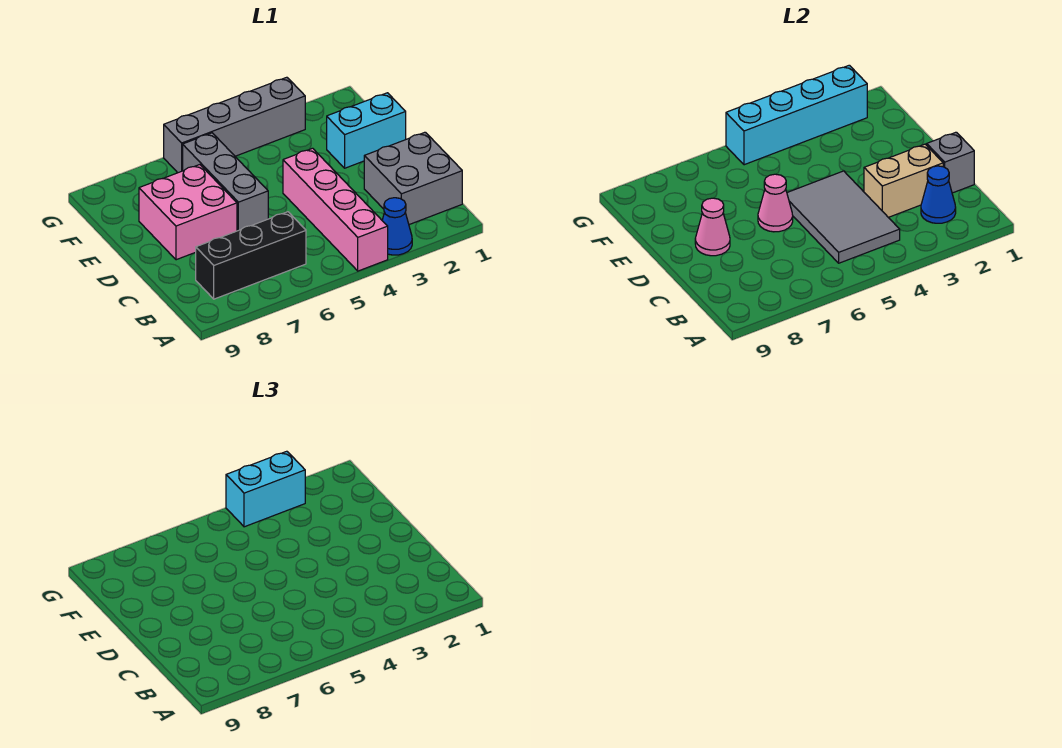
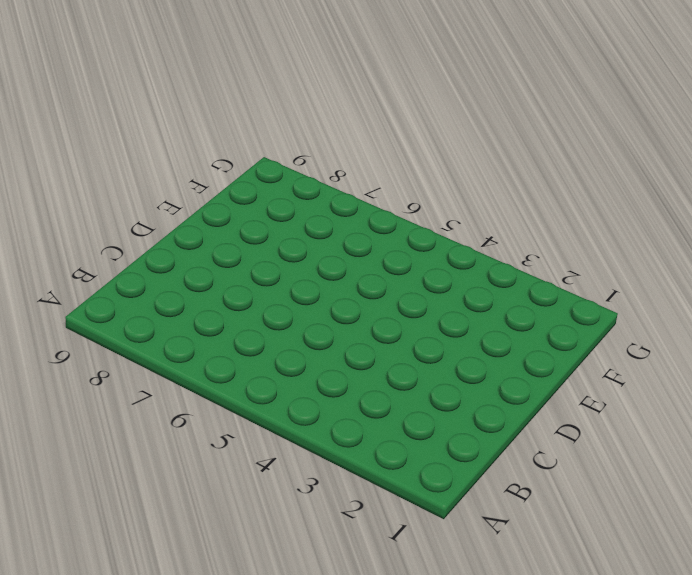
none -> blue 1x1 cone [382,198,412,255]
none -> pink 1x4 brick [283,148,388,271]
none -> grey 2x2 brick [364,132,462,225]

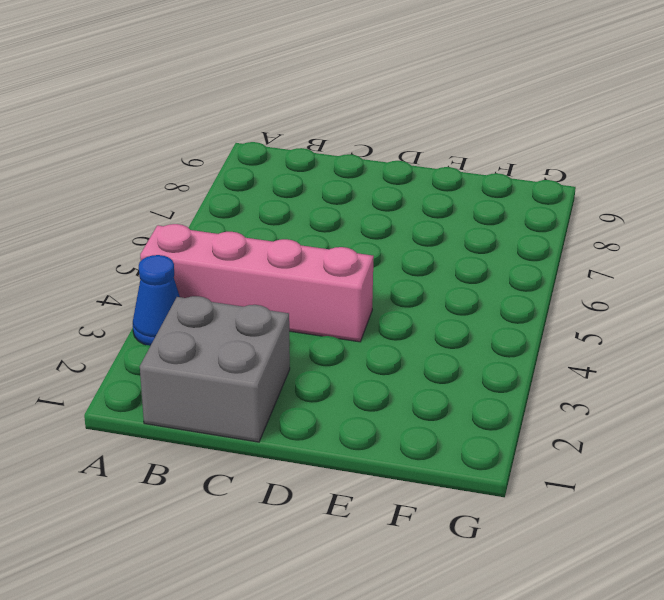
none -> black 1x3 brick [196,212,306,299]
none -> grey 1x3 brick [183,133,268,231]
none -> pink 2x2 brick [139,165,237,260]

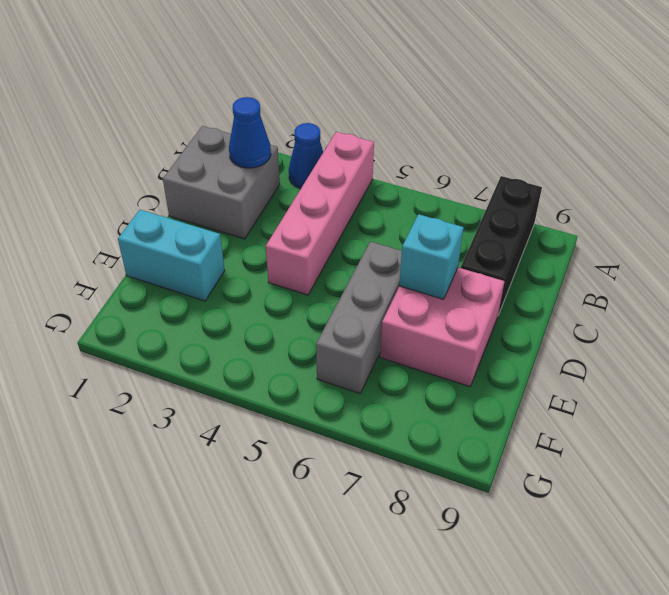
black 1x3 brick [461,176,542,315] -> black 1x3 brick turned to [196,212,306,299]
cyan 1x1 brick [399,214,464,299] -> none
none -> grey 1x4 brick [164,77,305,173]
none -> grey 2x3 tile [787,171,900,263]
none -> grey 1x1 brick [927,132,974,193]

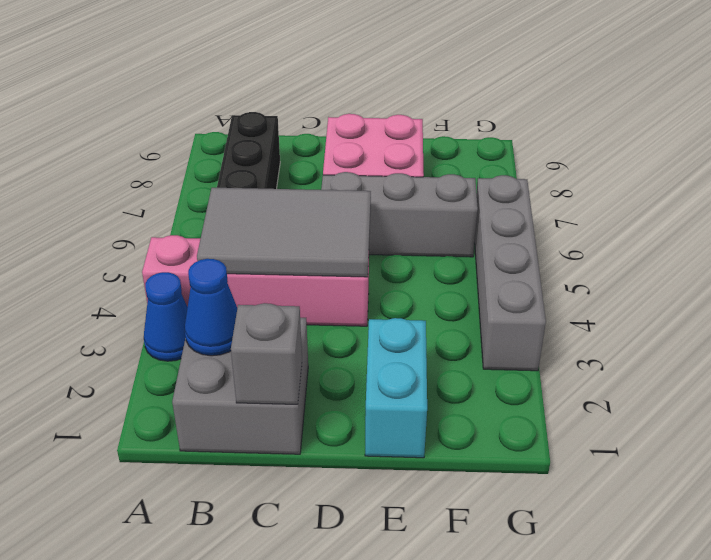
none -> tan 1x2 brick [864,144,943,217]
none -> pink 1x1 cone [758,174,793,232]
none -> pink 1x1 cone [695,198,730,256]

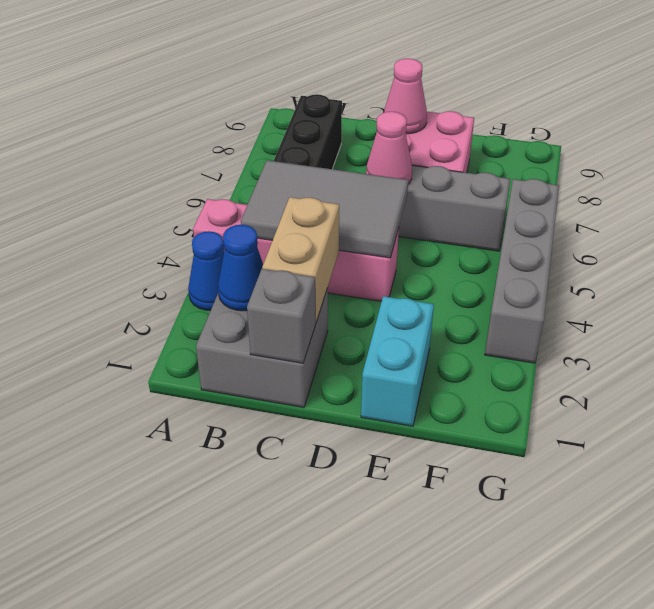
none -> cyan 1x4 brick [726,65,867,165]
none -> cyan 1x2 brick [226,451,305,527]

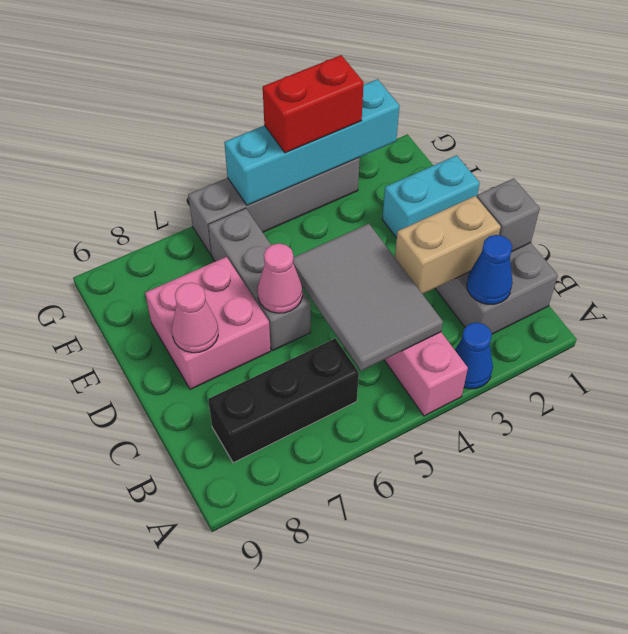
red 1x2 brick [263,55,364,153] -> cyan 1x2 brick [226,451,305,527]

